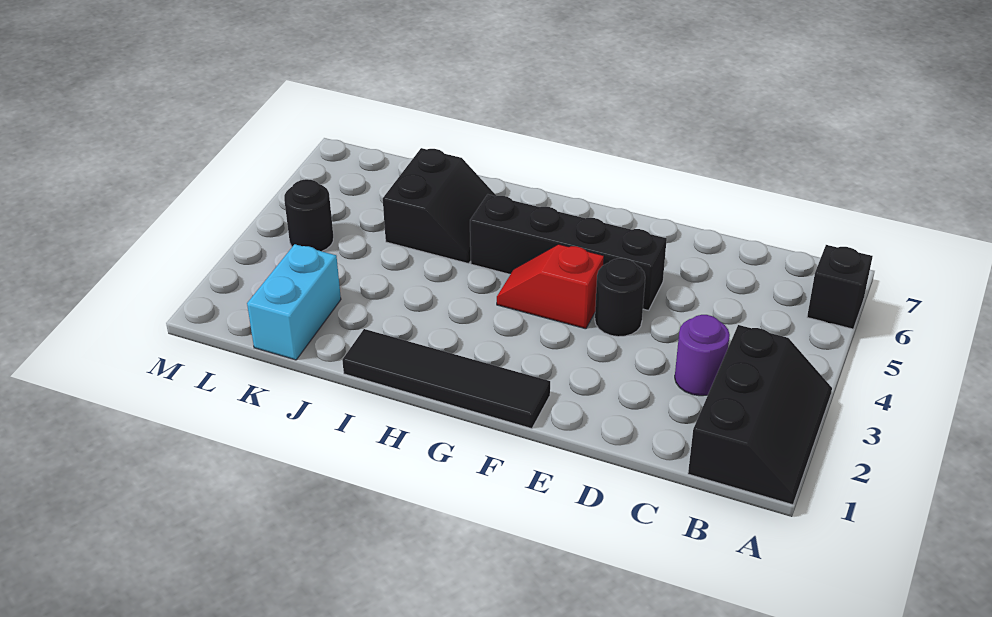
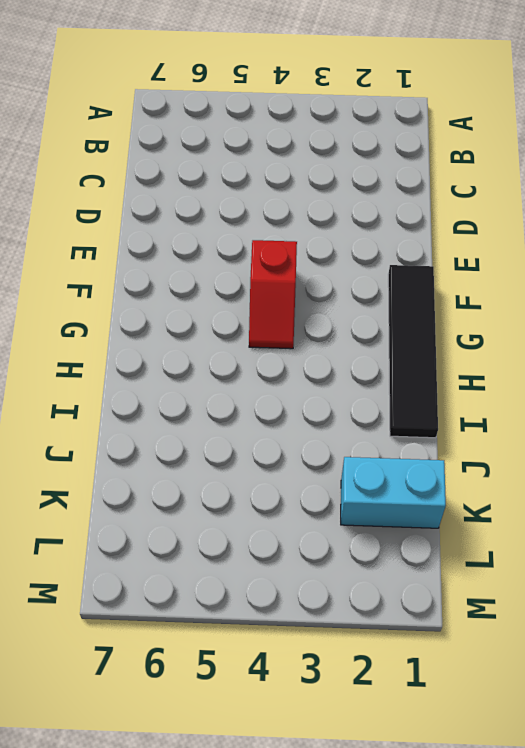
none -> black 2x3 slope [688,325,832,505]
none -> black 1x1 brick [807,245,873,329]

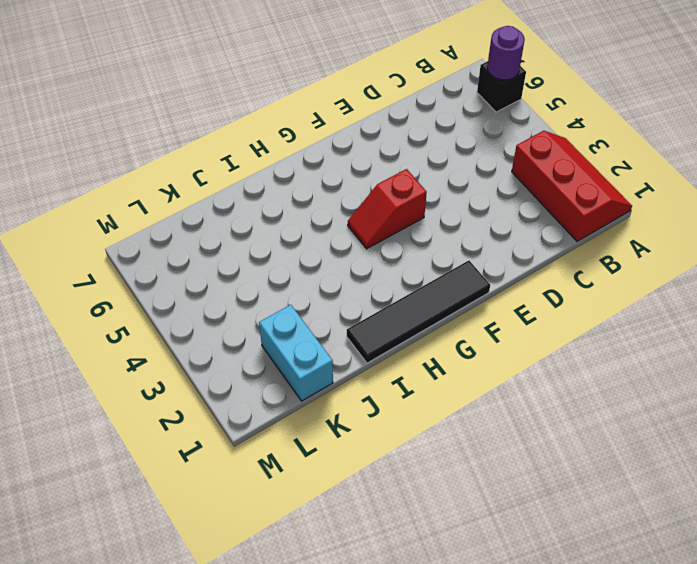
red 2x3 slope [512,131,632,241] -> black 2x3 slope [688,325,832,505]
purple 1x1 round brick [487,26,525,80] -> purple 1x1 round brick moved to [675,315,730,396]
none -> black 1x1 round brick [595,258,645,337]
none -> black 1x4 brick [470,195,667,310]

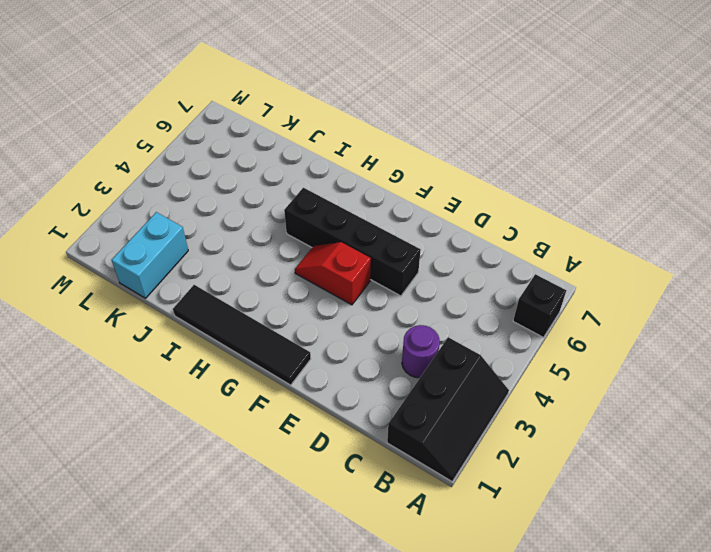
none -> black 1x1 round brick [595,258,645,337]
none -> black 2x2 slope [383,148,496,264]

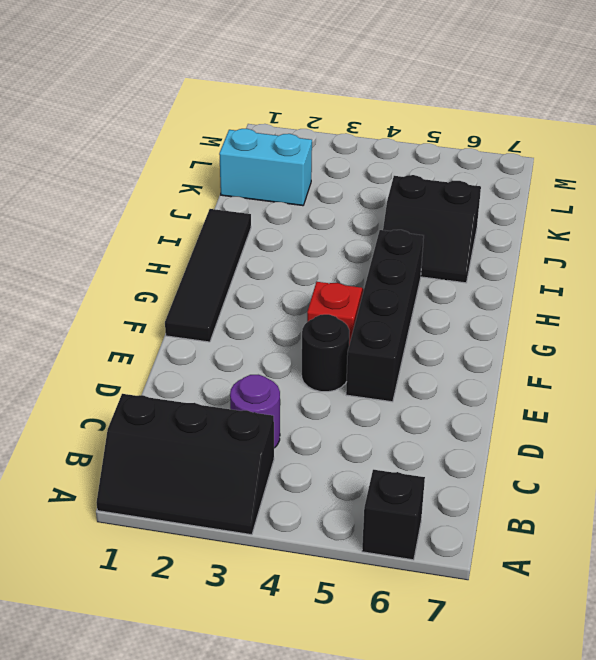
none -> black 1x1 round brick [284,179,333,251]

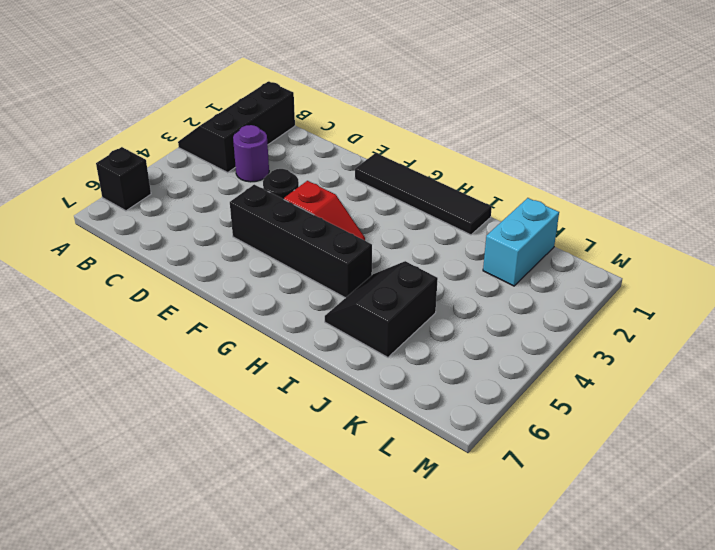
none -> black 1x1 round brick [284,179,333,251]

